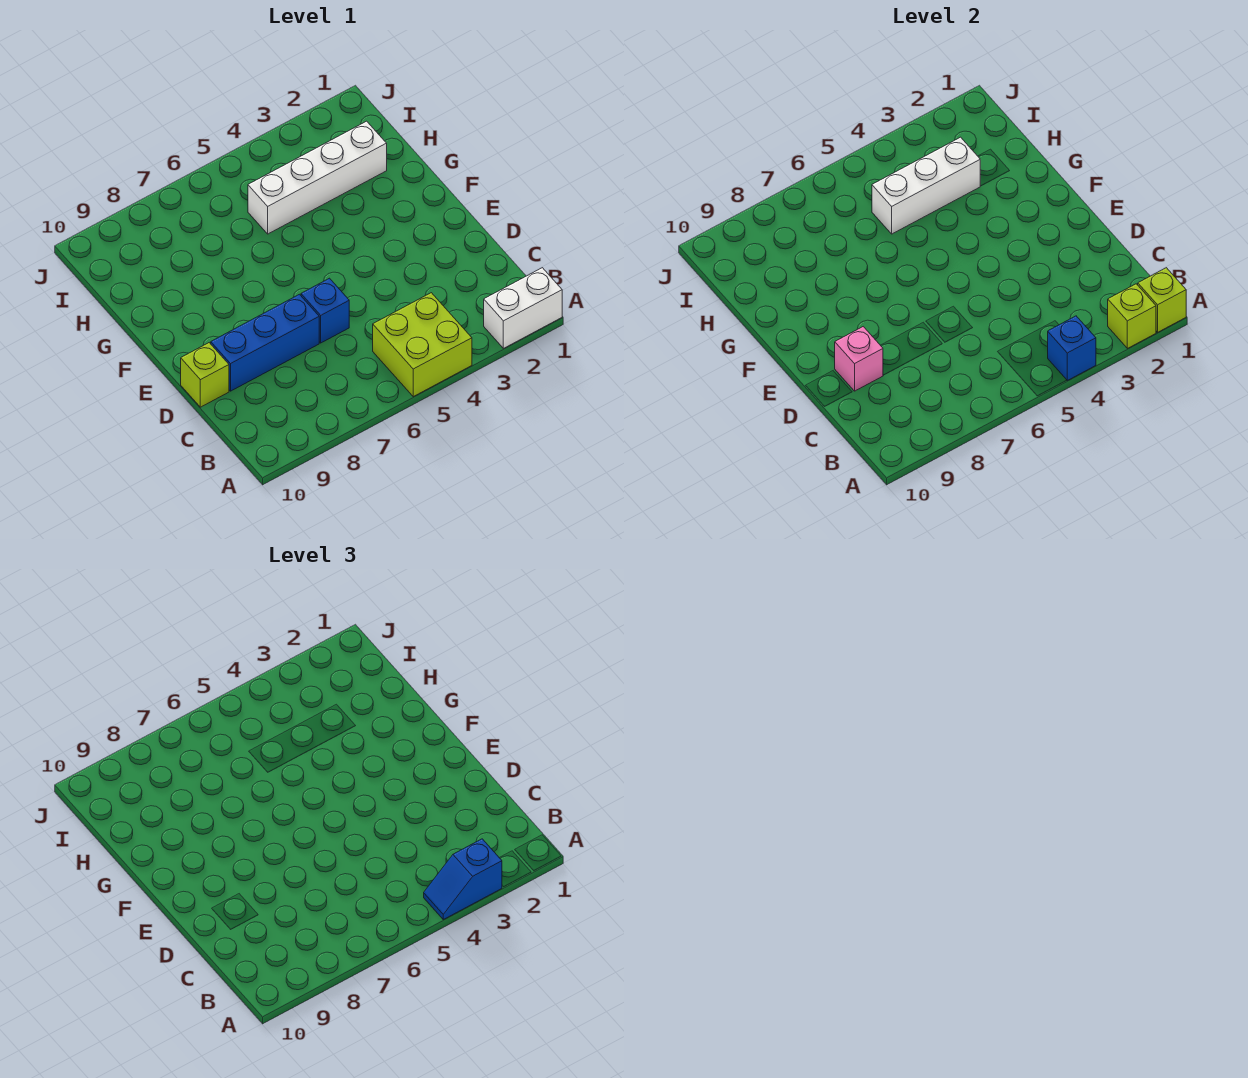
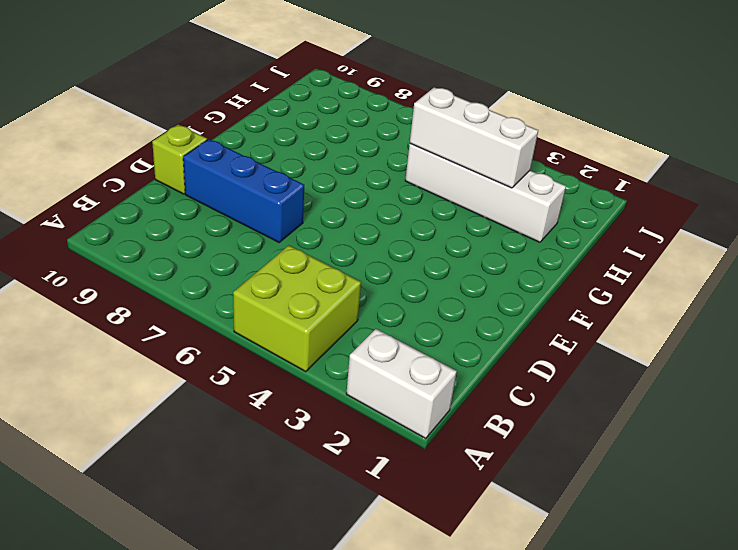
none -> blue 1x1 brick [301,278,349,343]
none -> lime 1x1 brick [1138,268,1186,332]
none -> lime 1x1 brick [1108,284,1156,348]

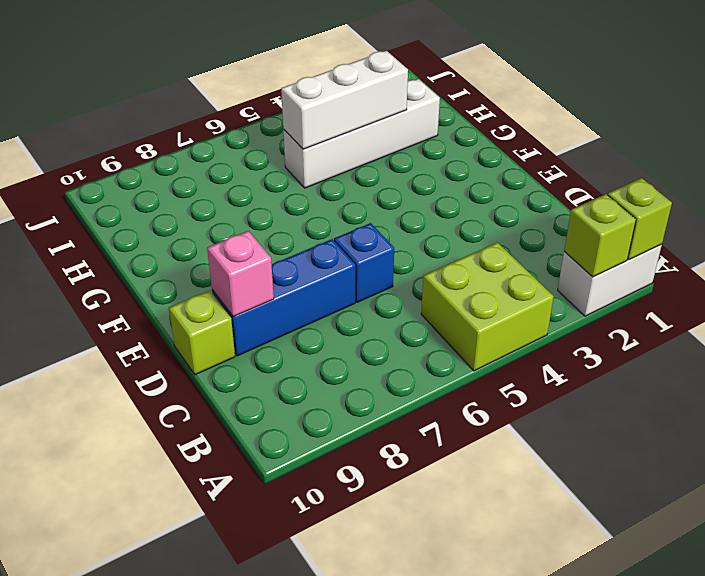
none -> blue 1x1 brick [1048,316,1096,380]
none -> blue 1x2 slope [424,839,502,919]

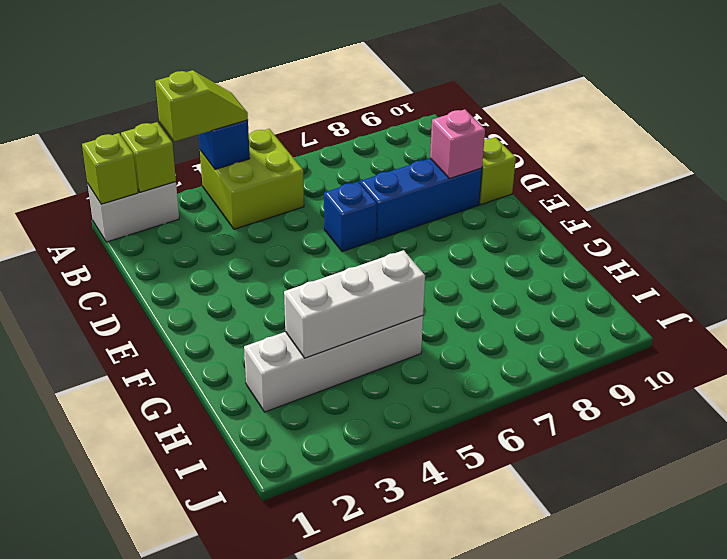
lime 1x2 slope [155,70,248,141] -> blue 1x2 slope [424,839,502,919]

